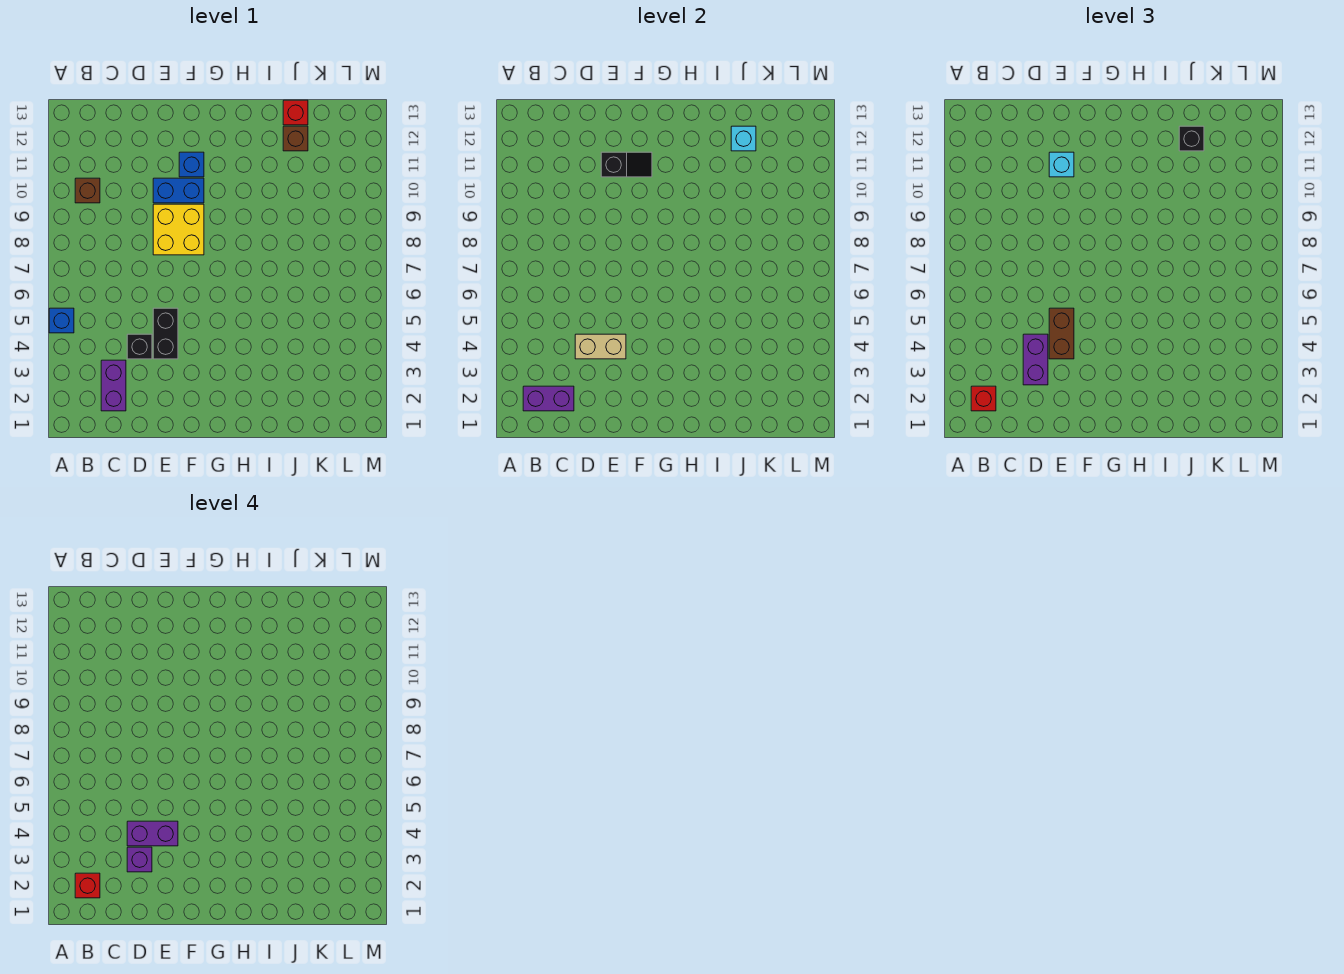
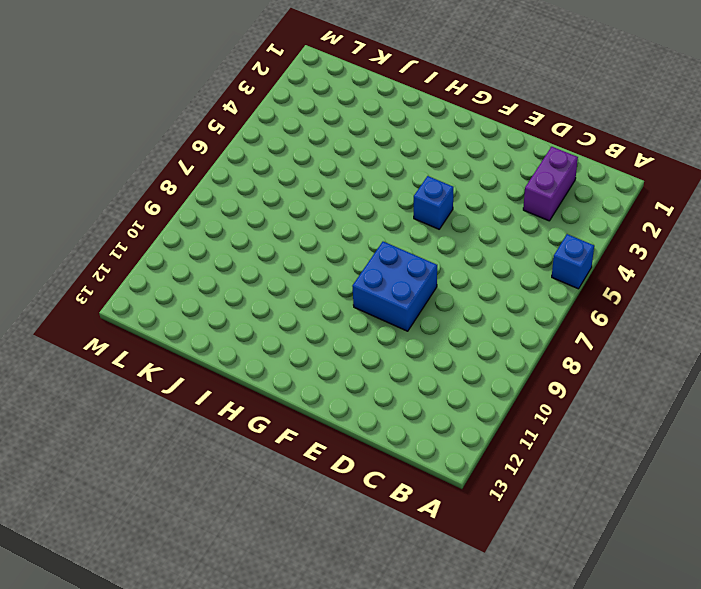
blue 2x2 brick [352,242,437,331] -> yellow 2x2 brick [153,204,204,255]
blue 1x1 brick [414,176,453,229] -> blue 1x1 brick moved to [179,152,204,177]
none -> brown 1x1 brick [75,178,100,203]
none -> black 1x1 brick [127,334,152,359]
none -> black 1x2 brick [153,308,178,359]

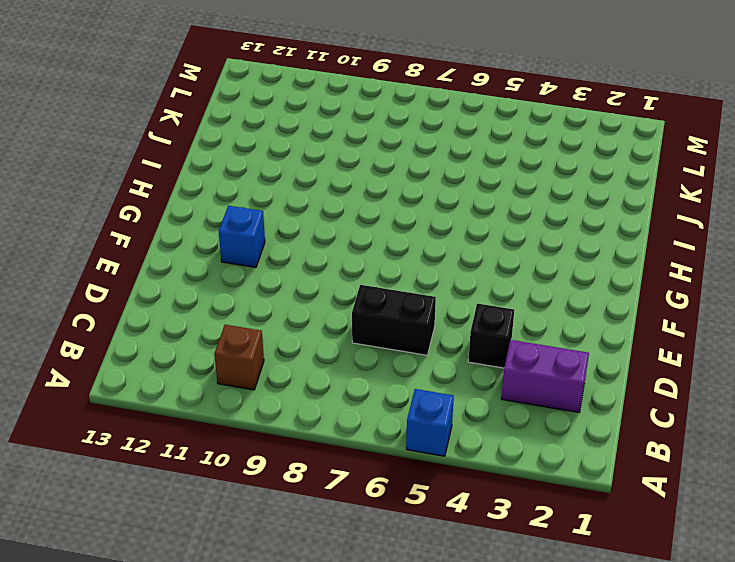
black 1x2 brick [352,285,436,355] -> black 1x2 brick moved to [153,308,178,359]
none -> yellow 2x2 brick [153,204,204,255]
none -> blue 1x2 brick [153,178,204,203]
none -> brown 1x1 brick [283,126,308,151]

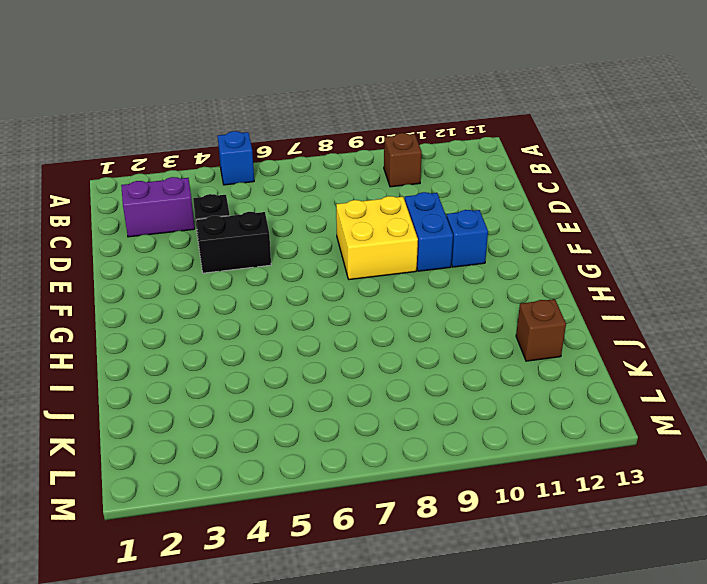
none -> red 1x1 brick [283,100,308,125]
none -> purple 1x2 brick [523,386,574,411]
none -> tan 1x2 brick [575,334,626,359]

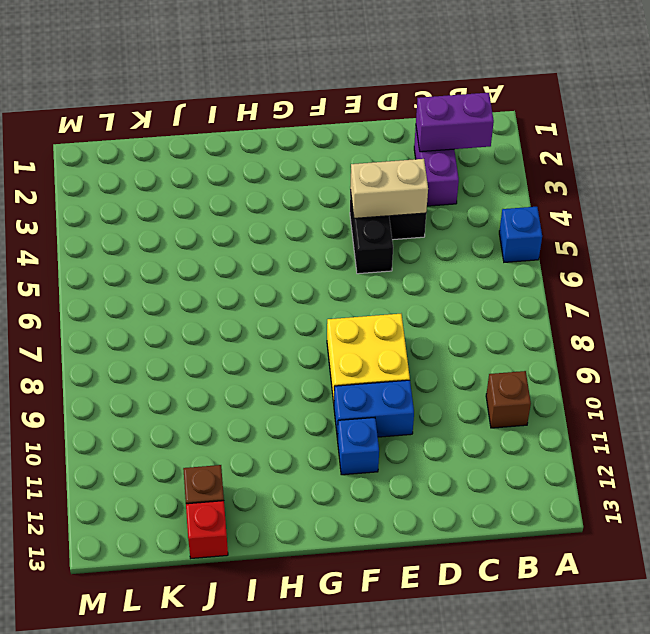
none -> black 1x2 slope [601,152,652,177]
none -> cyan 1x1 brick [731,126,756,151]
none -> red 1x1 brick [971,386,996,411]

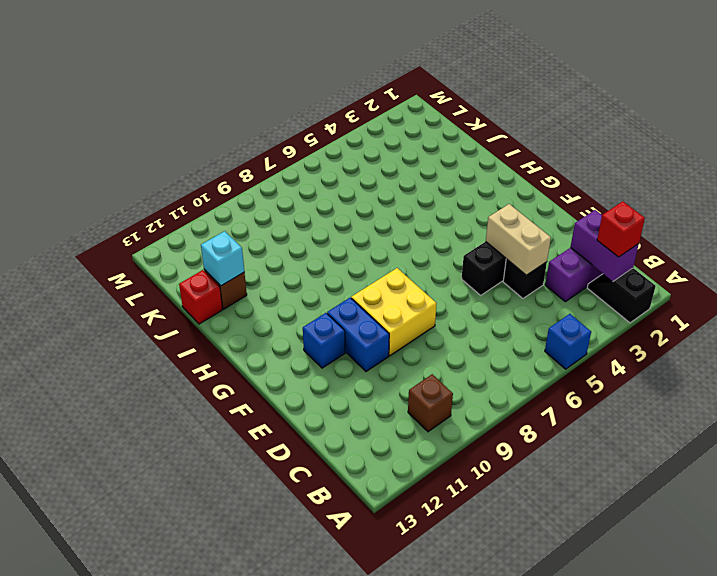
black 1x2 slope [587,268,656,323] -> black 1x2 slope moved to [601,152,652,177]
none -> purple 1x2 brick [1023,334,1048,385]
none -> brown 1x2 brick [1049,308,1074,359]
none -> cyan 1x1 brick [1049,152,1074,177]

